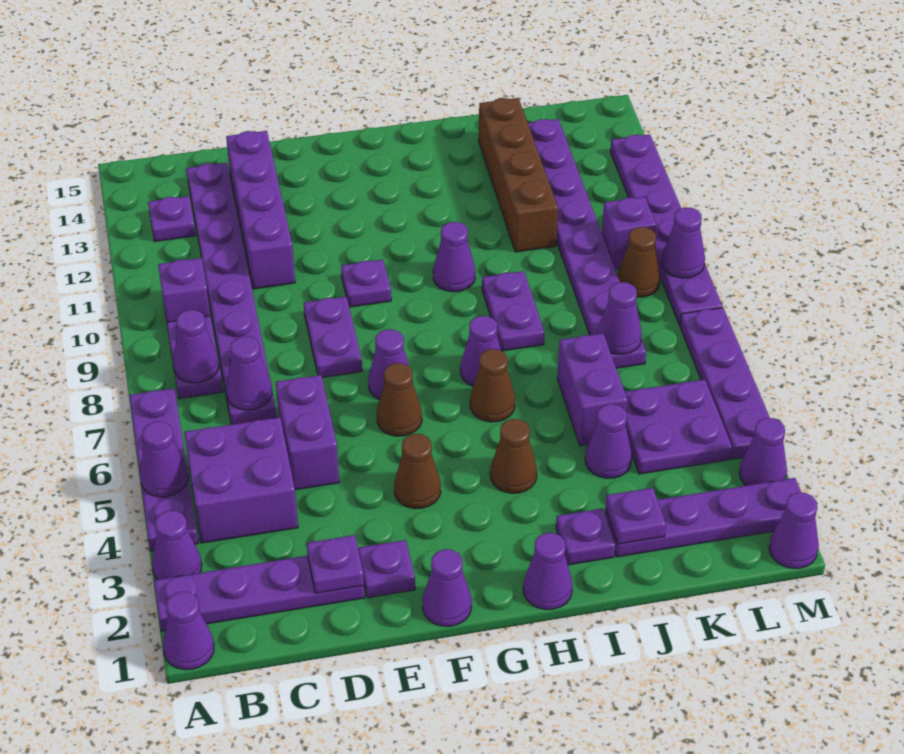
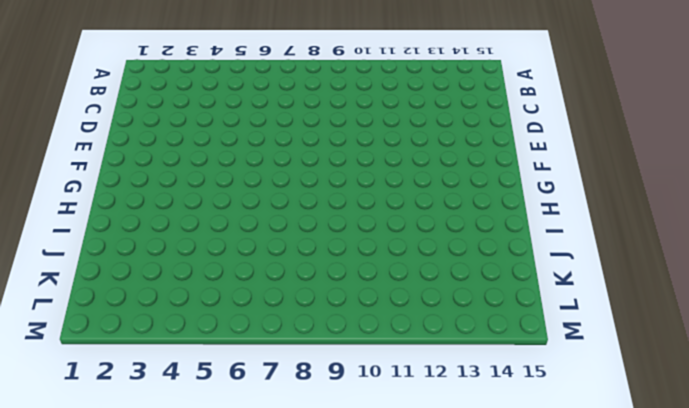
none -> purple 1x1 cone [163,592,214,670]
none -> purple 1x4 plate [154,556,365,631]
none -> purple 1x1 cone [152,511,202,580]
none -> purple 1x4 plate [129,388,198,551]

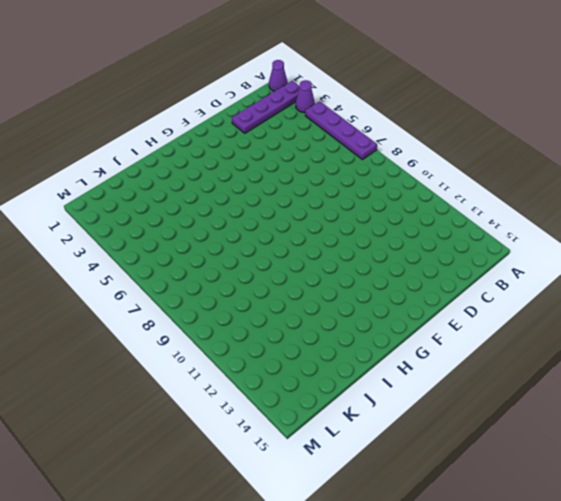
none -> purple 2x2 brick [184,417,298,543]
none -> purple 1x2 plate [167,316,223,399]
none -> purple 1x1 brick [158,258,210,322]
none -> purple 1x1 plate [148,196,196,242]

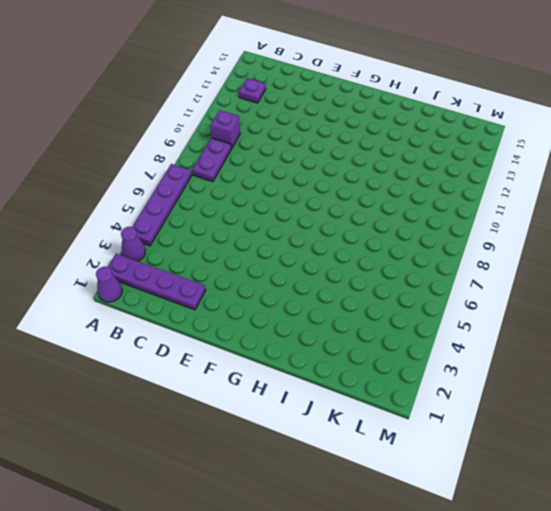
none -> purple 2x2 brick [184,417,298,543]
none -> purple 1x8 plate [186,163,276,424]
none -> purple 1x2 brick [276,375,339,490]
none -> purple 1x4 brick [226,131,295,289]

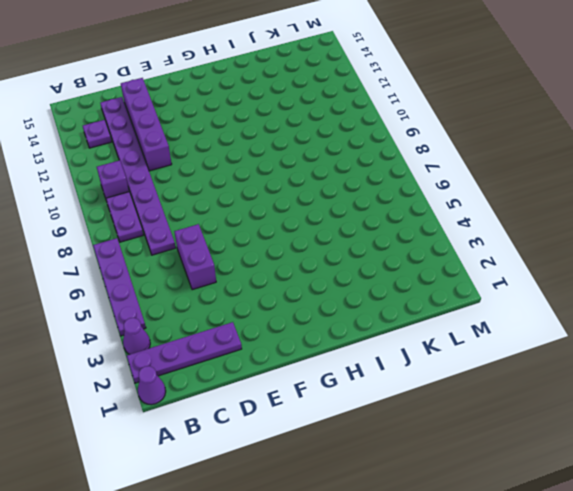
none -> purple 2x2 brick [184,417,298,543]
none -> purple 1x1 plate [358,540,415,598]
none -> purple 1x2 plate [304,296,362,378]
none -> purple 1x1 cone [422,549,472,626]

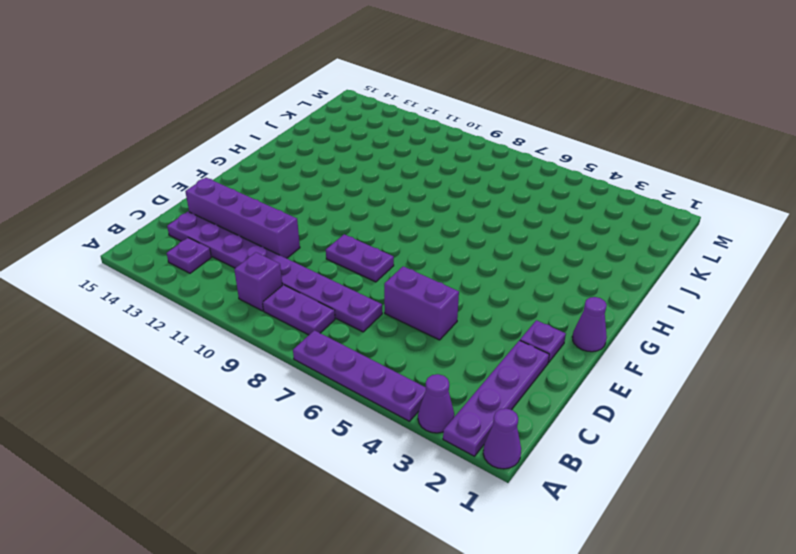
none -> purple 2x2 brick [184,417,298,543]
none -> brown 1x1 cone [394,434,441,509]
none -> brown 1x1 cone [377,363,422,436]
none -> purple 1x1 cone [368,329,413,400]

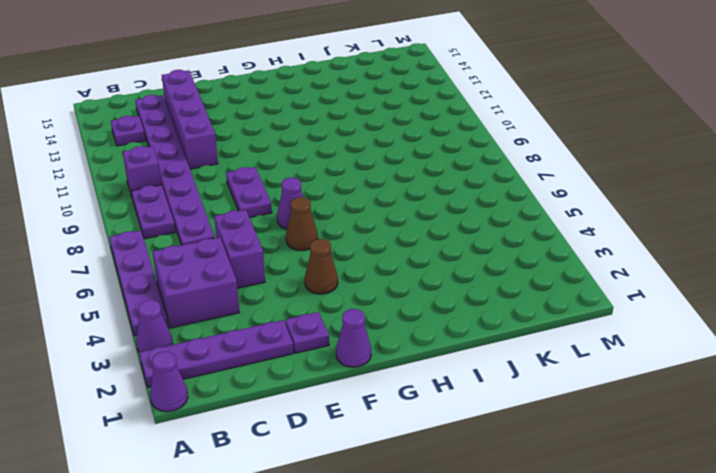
none -> purple 1x1 plate [341,260,391,307]
none -> purple 1x1 cone [523,533,572,610]
none -> brown 1x1 cone [490,419,537,493]
none -> brown 1x1 cone [470,349,515,422]

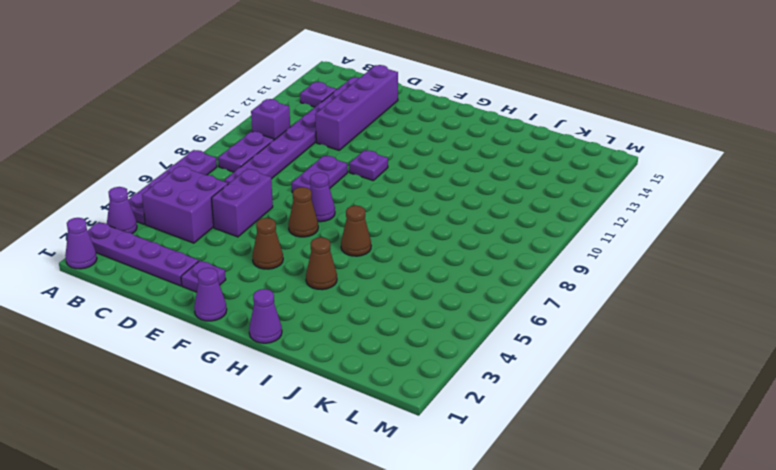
none -> purple 1x1 cone [460,316,501,386]
none -> purple 1x1 cone [433,222,475,292]
none -> purple 1x1 plate [556,509,615,565]
none -> purple 1x2 plate [482,271,544,351]

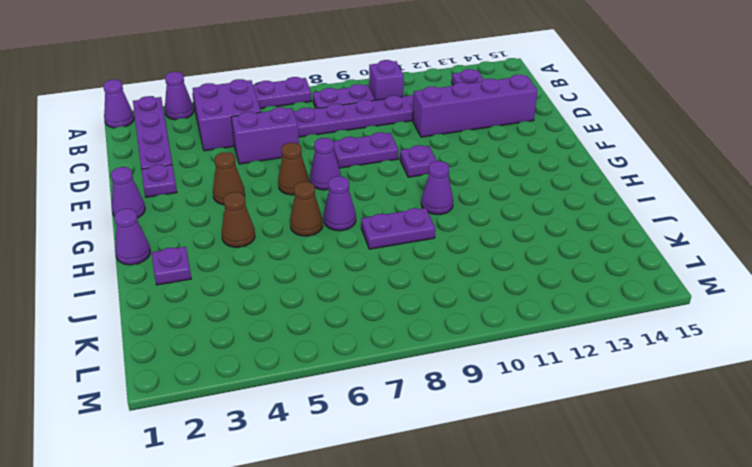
none -> purple 1x4 plate [605,478,801,557]
none -> purple 1x1 cone [585,404,632,478]
none -> purple 1x2 brick [557,333,628,446]
none -> brown 1x4 brick [479,98,558,252]

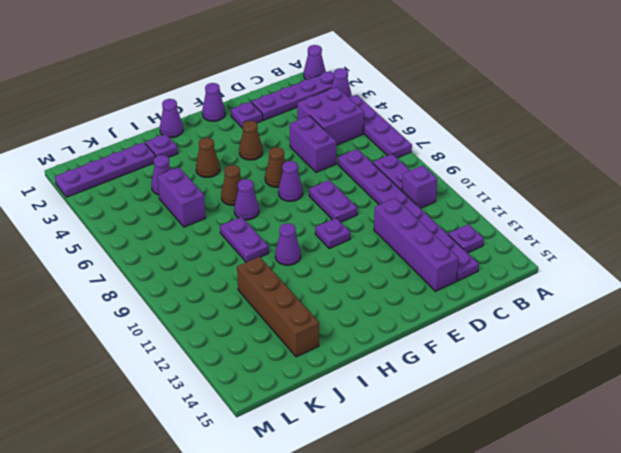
none -> purple 2x2 plate [625,379,732,474]
none -> purple 1x8 plate [528,119,646,368]
none -> brown 1x1 cone [618,227,660,297]
none -> purple 1x1 brick [602,197,656,269]

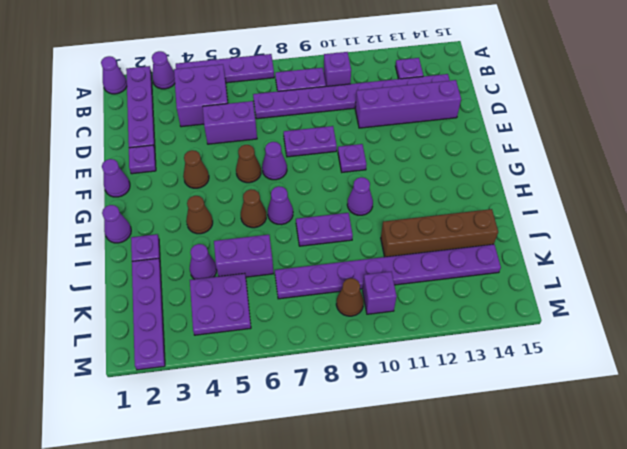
none -> purple 1x1 cone [769,493,819,568]
none -> purple 1x1 cone [739,418,787,486]
none -> purple 1x4 plate [680,308,770,459]
none -> purple 1x6 plate [610,134,723,325]

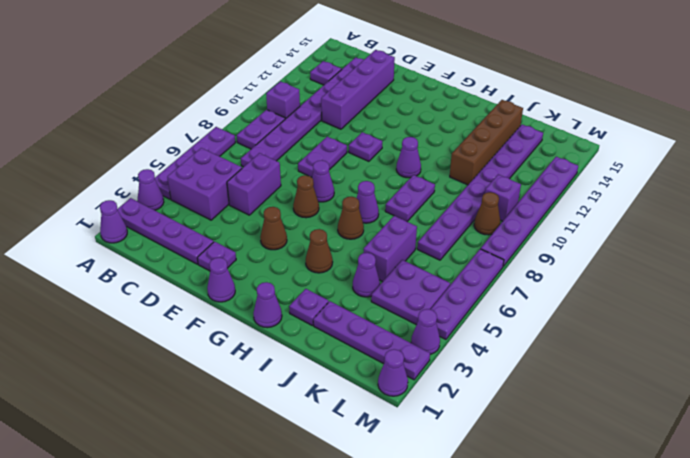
none -> purple 1x1 cone [140,421,188,497]
none -> purple 1x1 cone [173,310,219,383]
none -> purple 1x1 cone [226,336,272,410]
none -> purple 1x1 plate [307,535,364,593]

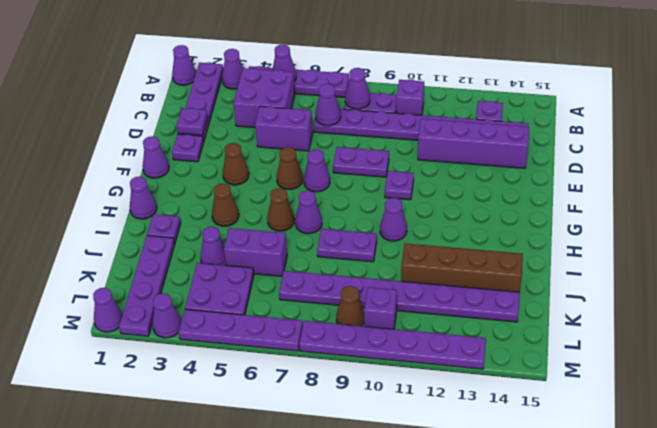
none -> purple 1x1 plate [606,488,666,544]
none -> purple 1x1 cone [597,282,642,354]
none -> purple 1x1 cone [662,207,705,278]

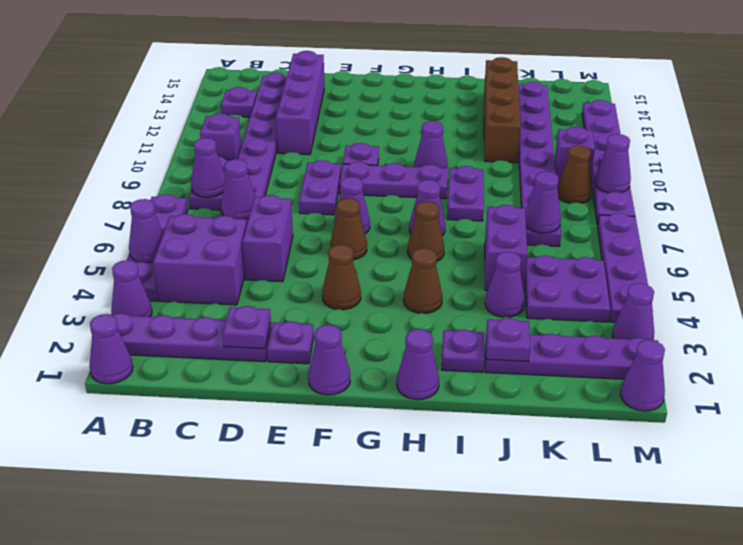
purple 1x3 plate [340,162,448,199] -> none

